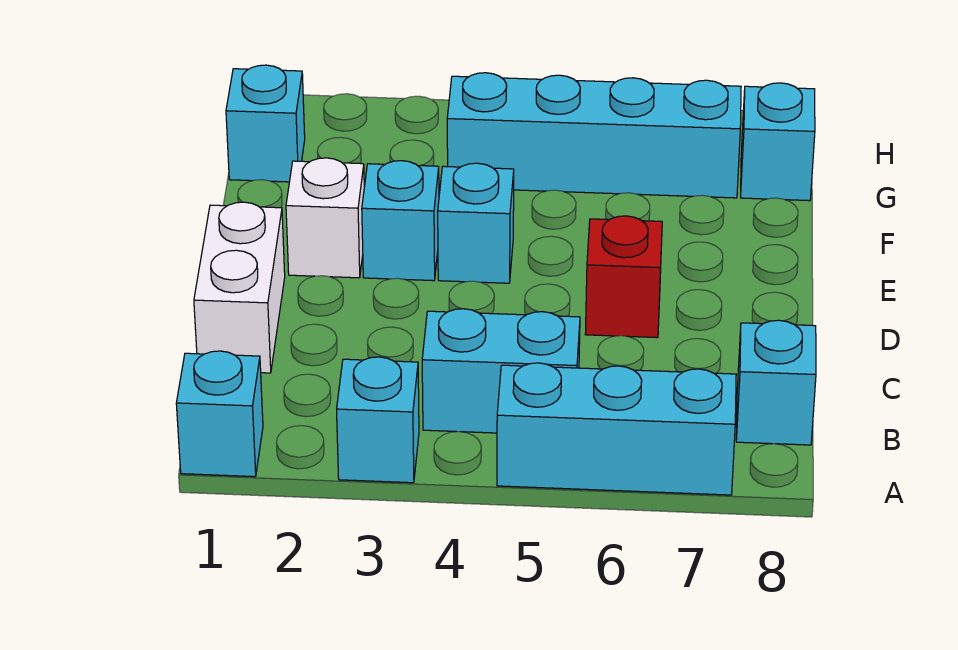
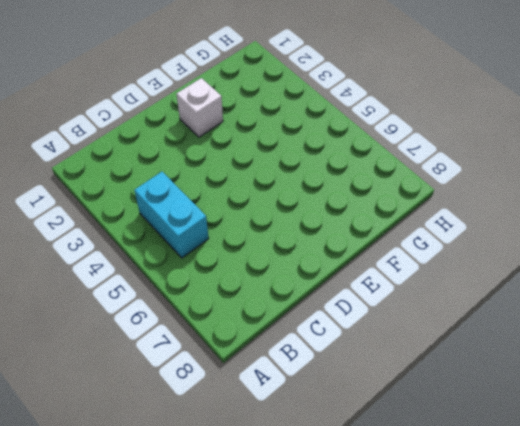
none -> cyan 1x1 brick [176,351,263,477]
none -> cyan 1x1 brick [337,357,419,483]
none -> cyan 1x3 brick [497,363,736,495]

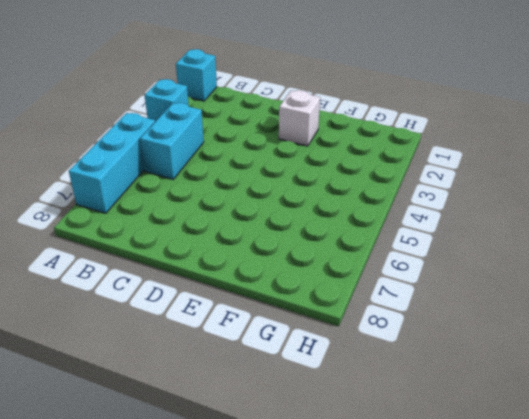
none -> cyan 1x1 brick [736,320,816,445]
none -> white 1x2 brick [194,202,285,373]
none -> red 1x1 brick [585,216,662,338]

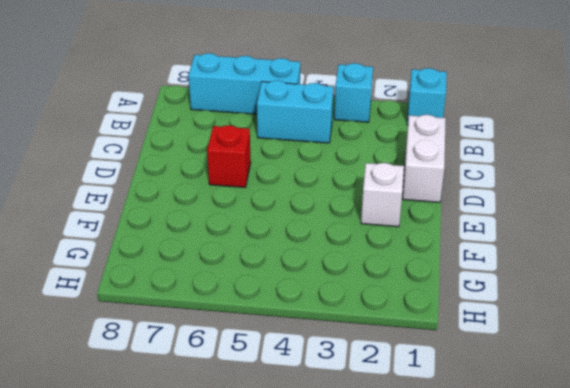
none -> cyan 1x1 brick [736,320,816,445]
none -> cyan 1x1 brick [362,161,439,281]
none -> cyan 1x1 brick [438,163,514,283]

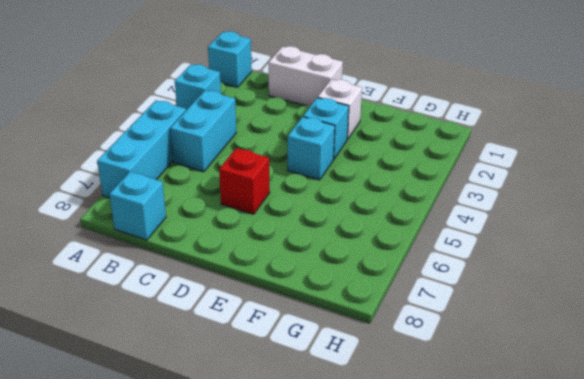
none -> cyan 1x1 brick [226,65,305,182]
none -> cyan 1x4 brick [447,73,741,198]
none -> cyan 1x1 brick [741,83,815,201]

